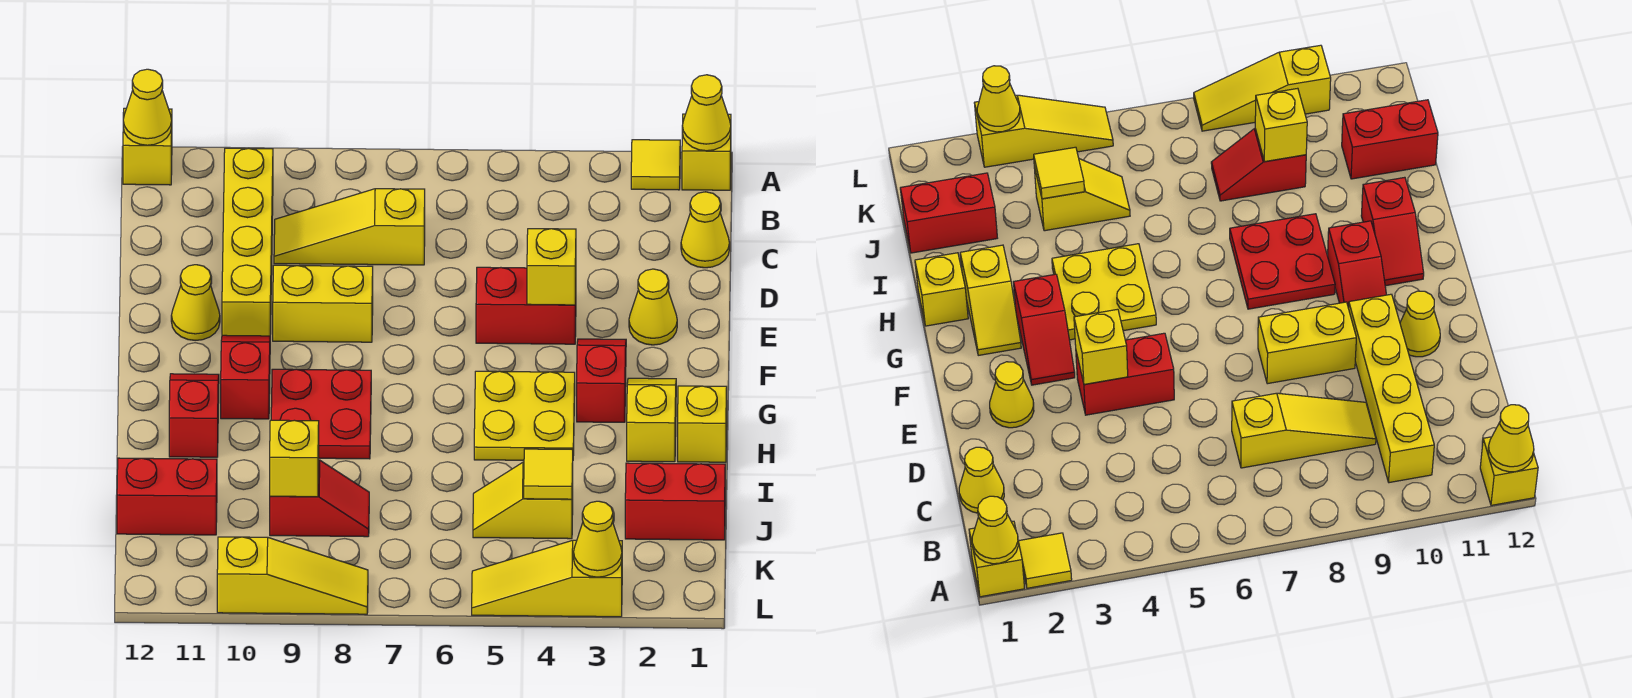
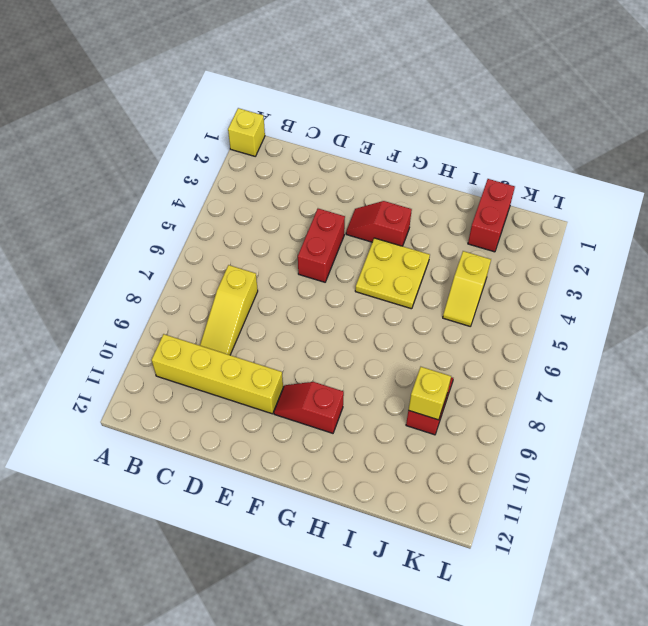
none -> yellow 1x1 tile [631,140,680,190]
none -> yellow 1x1 brick [123,108,172,185]
none -> yellow 1x1 cone [681,192,729,268]

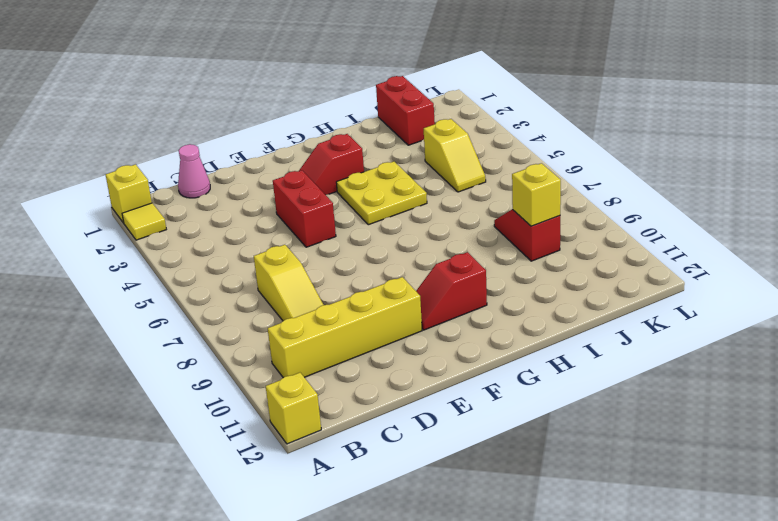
pink 1x1 cone [178,144,210,198] -> yellow 1x1 cone [681,192,729,268]
none -> yellow 1x1 cone [629,269,677,345]
none -> yellow 1x2 brick [273,265,373,342]
none -> yellow 1x1 cone [171,265,220,341]

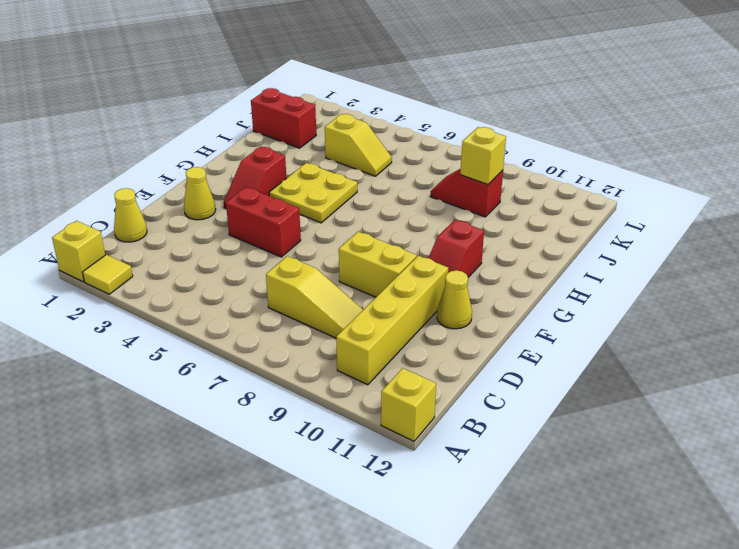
none -> yellow 1x2 slope [627,378,676,462]
none -> red 2x2 plate [271,369,371,459]
none -> red 1x2 slope [169,374,219,457]

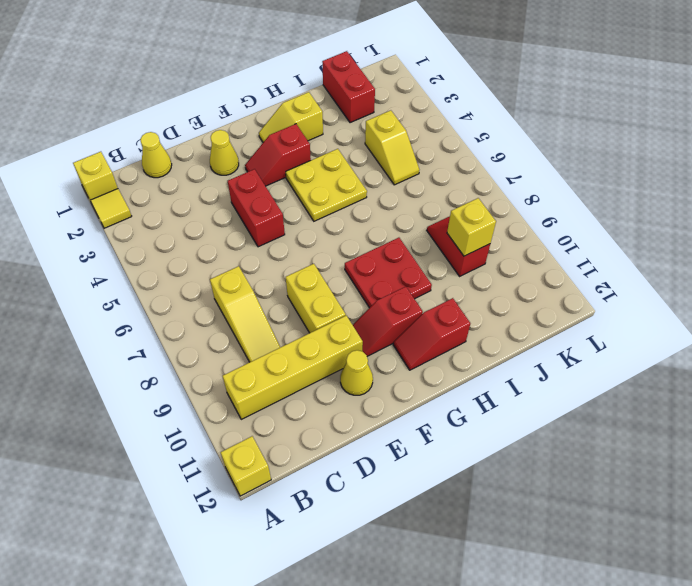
none -> yellow 1x1 brick [678,386,727,462]
none -> red 1x2 brick [117,458,217,535]
none -> yellow 1x3 slope [472,540,622,617]

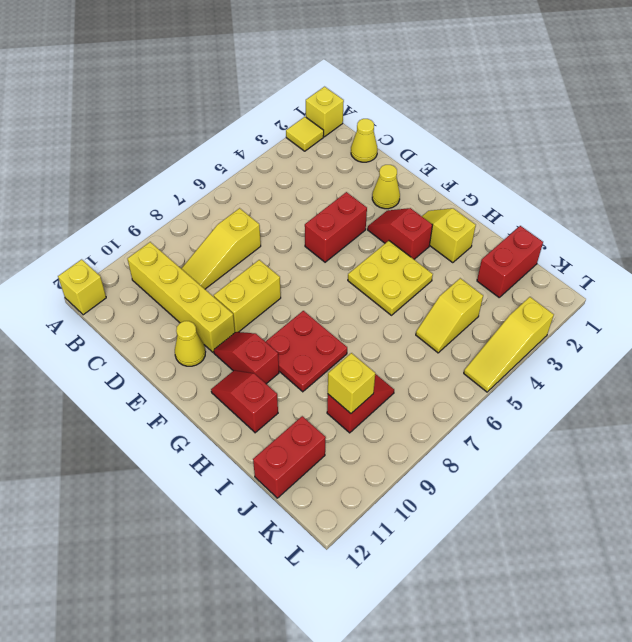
none -> yellow 1x1 brick [678,386,727,462]
none -> yellow 1x3 slope [217,537,368,614]
none -> yellow 1x1 cone [682,75,731,151]

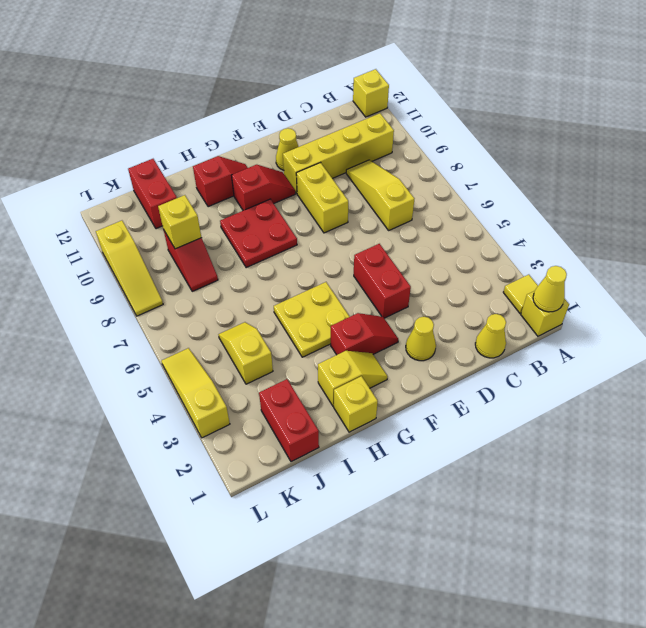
none -> yellow 1x1 cone [123,69,172,145]
none -> yellow 1x1 brick [527,229,576,305]
none -> yellow 1x1 tile [524,449,573,499]

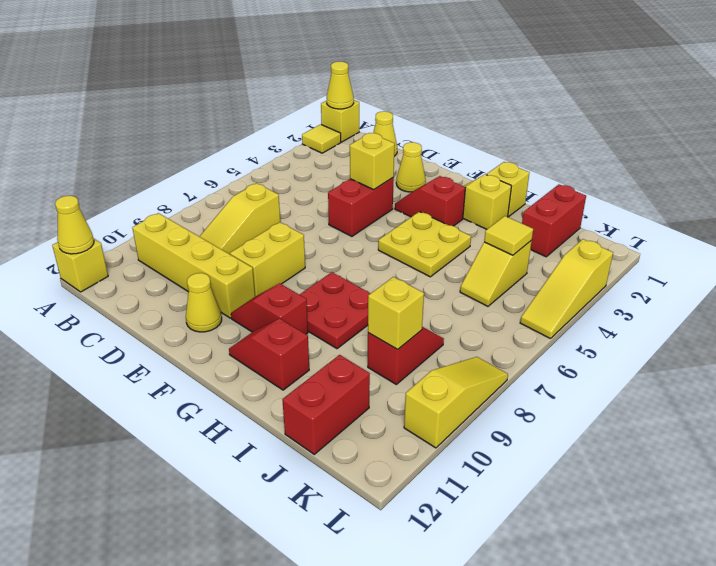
none -> yellow 1x1 cone [574,501,622,577]

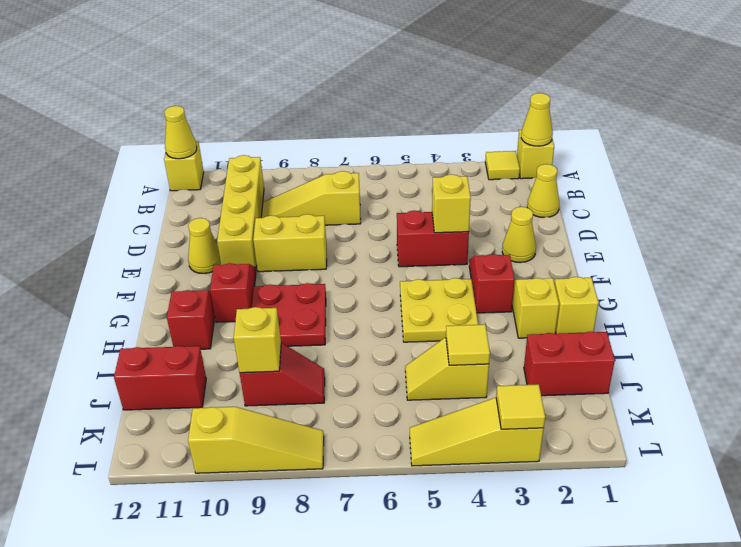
yellow 1x1 tile [496,384,545,429] -> yellow 1x1 cone [574,501,622,577]

